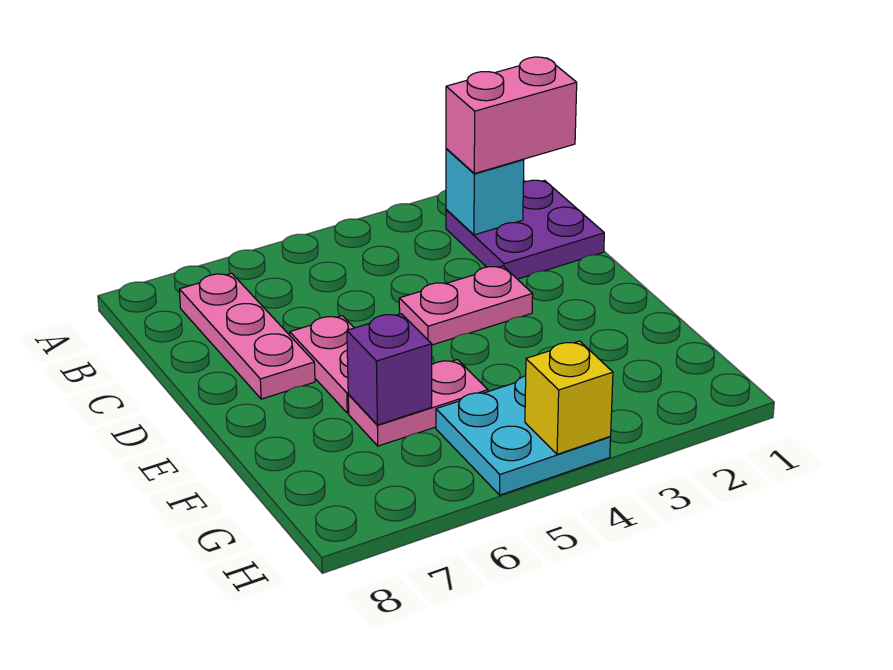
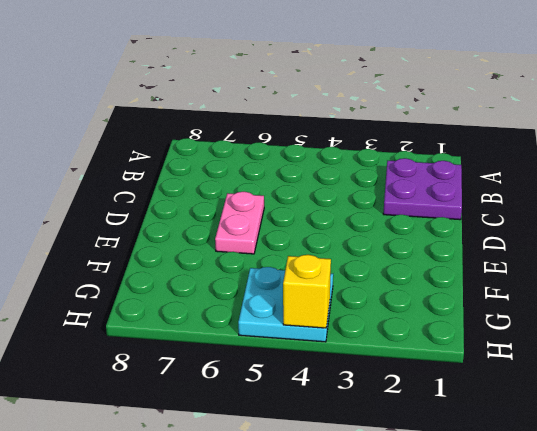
none -> pink 1x3 plate [179,273,315,399]
none -> pink 1x2 plate [399,266,533,345]

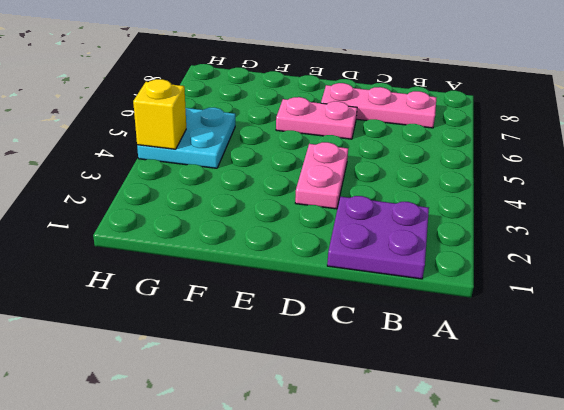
none -> pink 1x2 plate [348,360,488,446]
none -> cyan 1x1 brick [446,149,524,235]

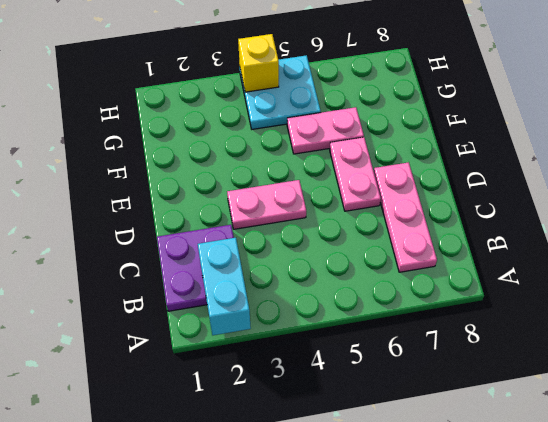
cyan 1x2 brick [198,238,251,335] -> cyan 1x1 brick [446,149,524,235]
none -> purple 1x1 brick [347,314,432,425]
none -> pink 1x2 brick [446,57,577,174]

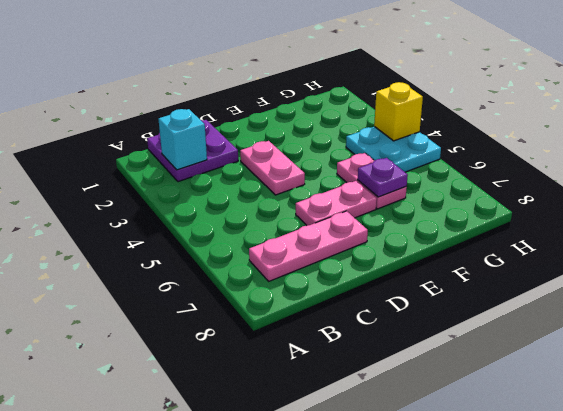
purple 1x1 plate [358,158,408,197] -> purple 1x1 brick [347,314,432,425]
none -> pink 1x2 brick [446,57,577,174]

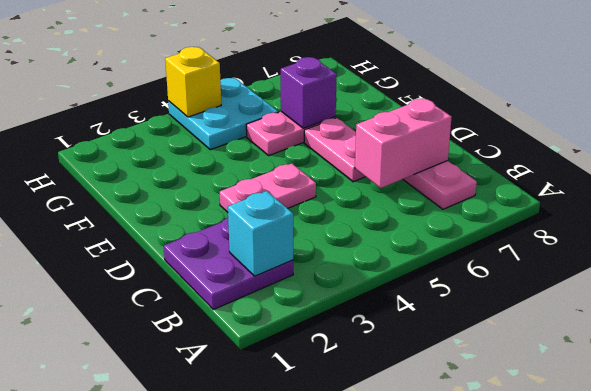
pink 1x2 brick [355,98,451,188] -> pink 1x2 brick moved to [446,57,577,174]

